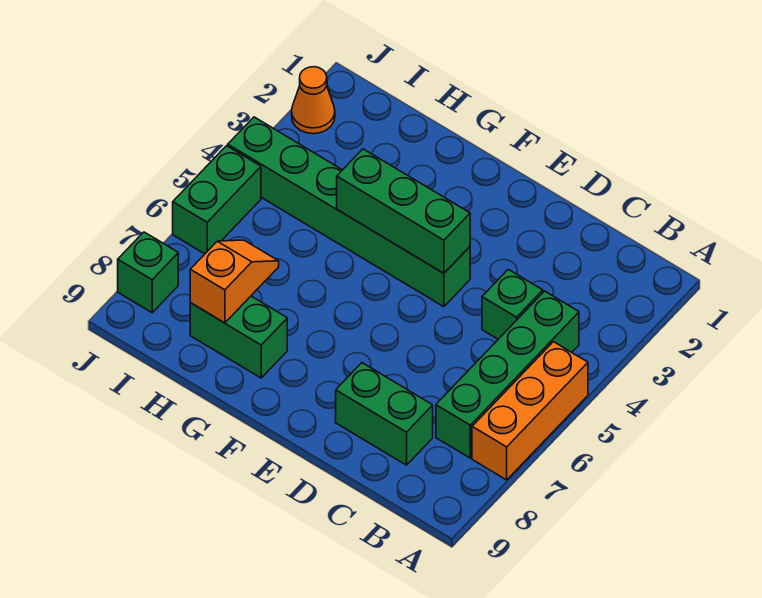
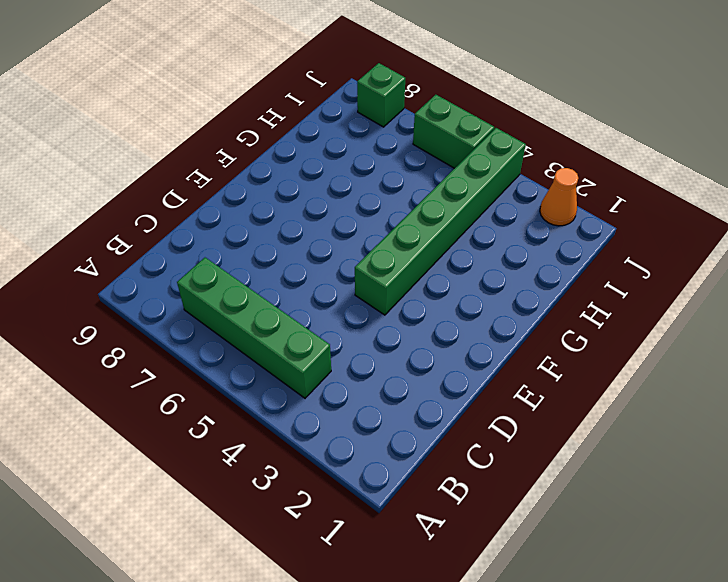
none -> orange 1x3 brick [472,342,588,480]
none -> green 1x1 brick [482,269,543,339]

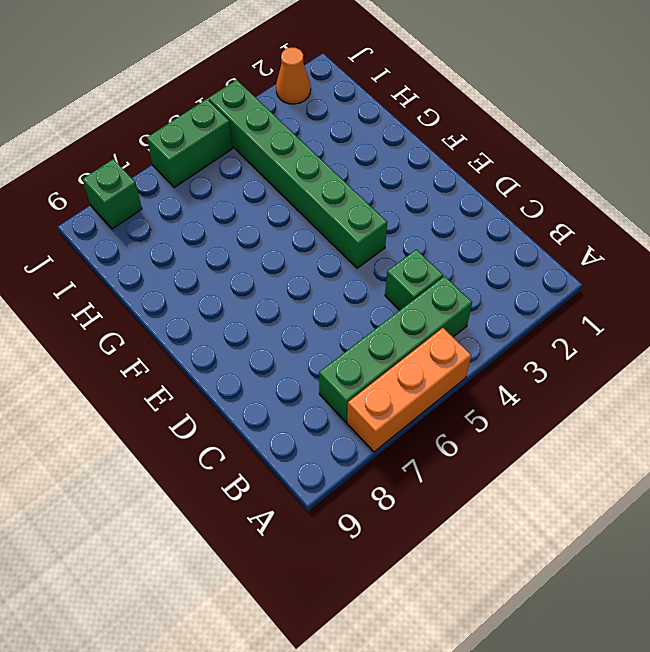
none -> green 1x2 brick [336,363,433,465]
none -> green 1x2 brick [190,296,287,378]

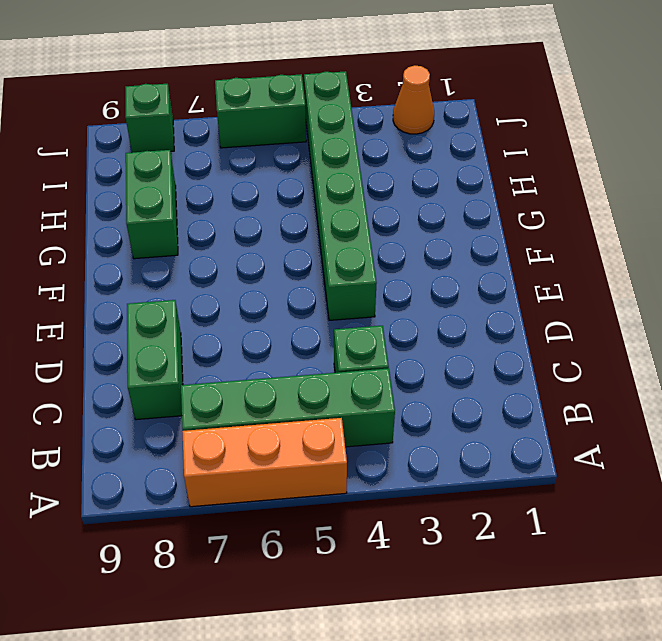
none -> green 1x3 brick [337,149,470,273]
none -> orange 1x2 slope [190,240,279,323]

